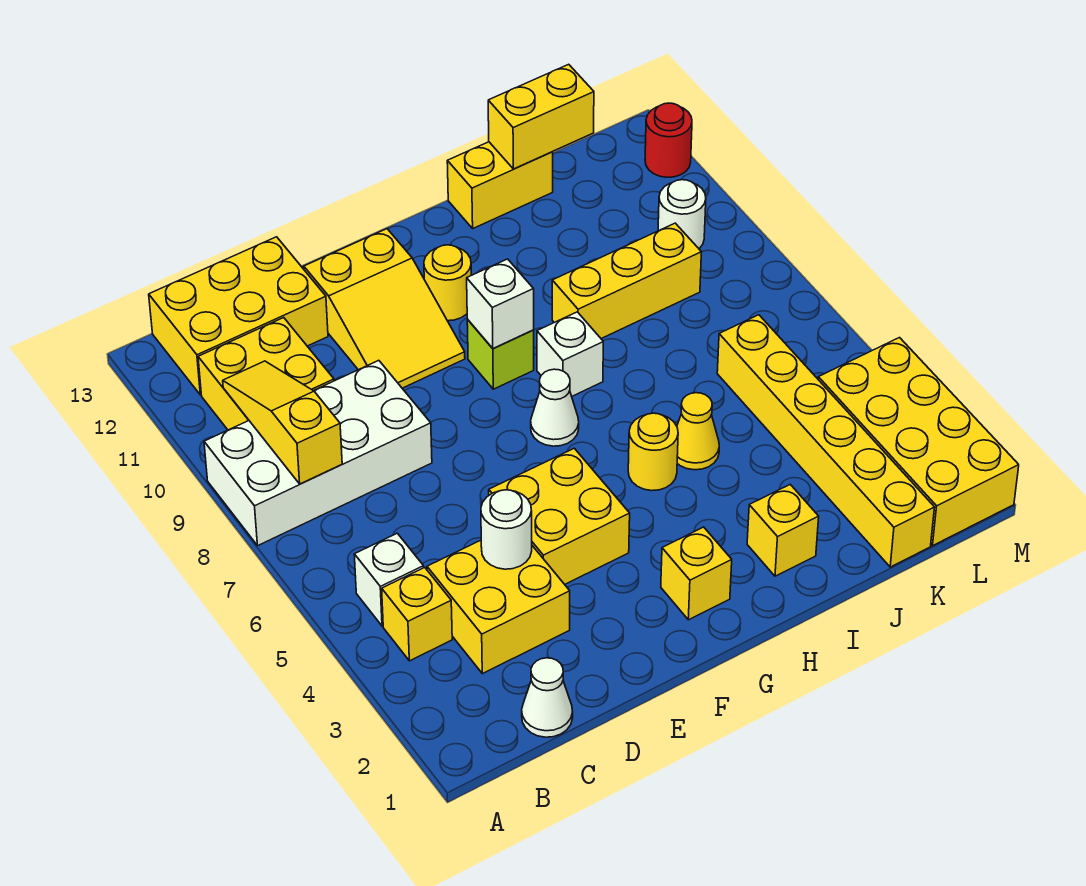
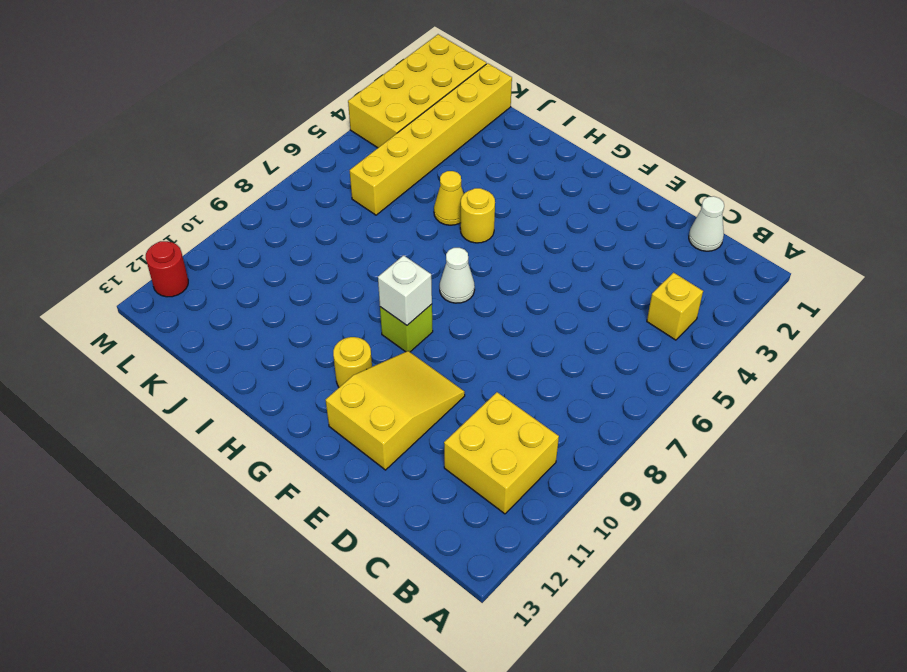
none -> white 2x4 brick [204,360,432,545]
none -> white 1x1 brick [354,533,424,626]
none -> yellow 2x3 brick [149,237,328,395]

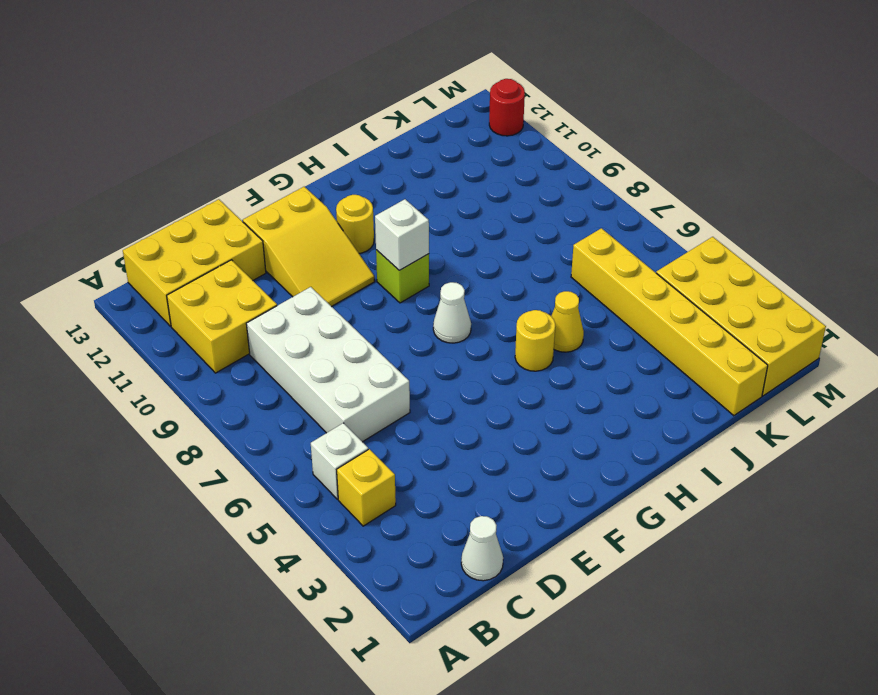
white 2x4 brick [246,287,410,442] -> white 2x4 brick turned to [204,360,432,545]
none -> yellow 2x2 brick [427,540,570,674]
none -> yellow 2x2 brick [489,448,630,584]
none -> yellow 1x1 brick [661,527,732,620]

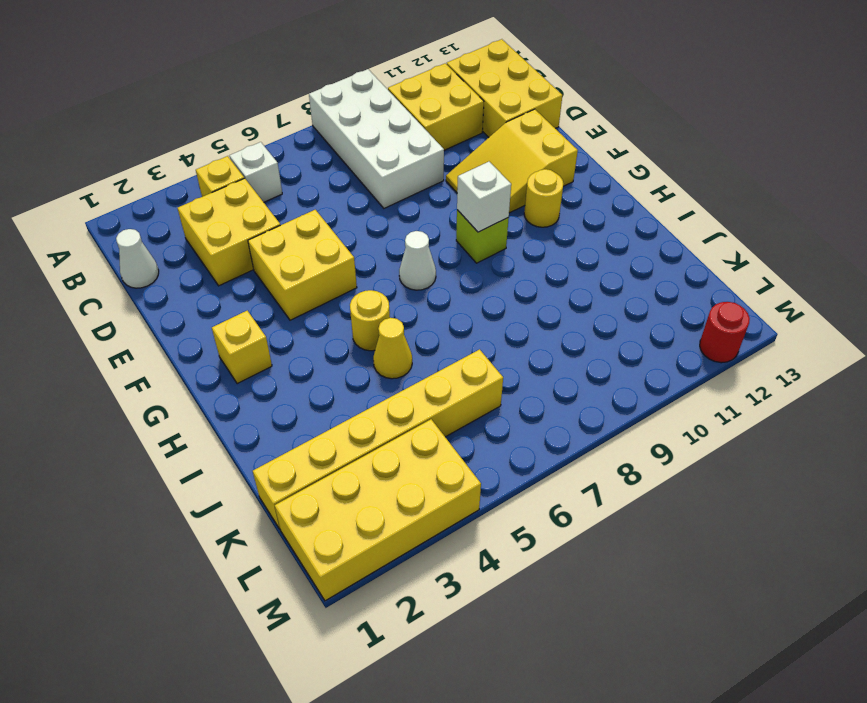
none -> white 1x1 brick [537,312,603,396]
none -> yellow 1x1 brick [747,485,819,576]
none -> yellow 1x3 brick [552,223,701,339]

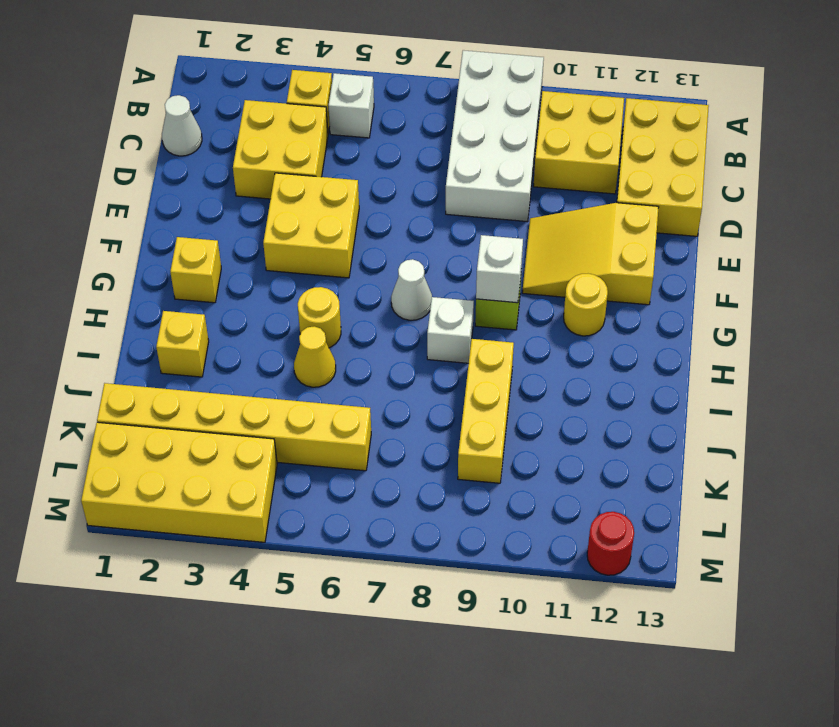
none -> yellow 1x2 brick [447,142,553,228]
none -> white 1x1 round brick [658,180,706,249]
none -> yellow 1x3 slope [223,361,342,484]

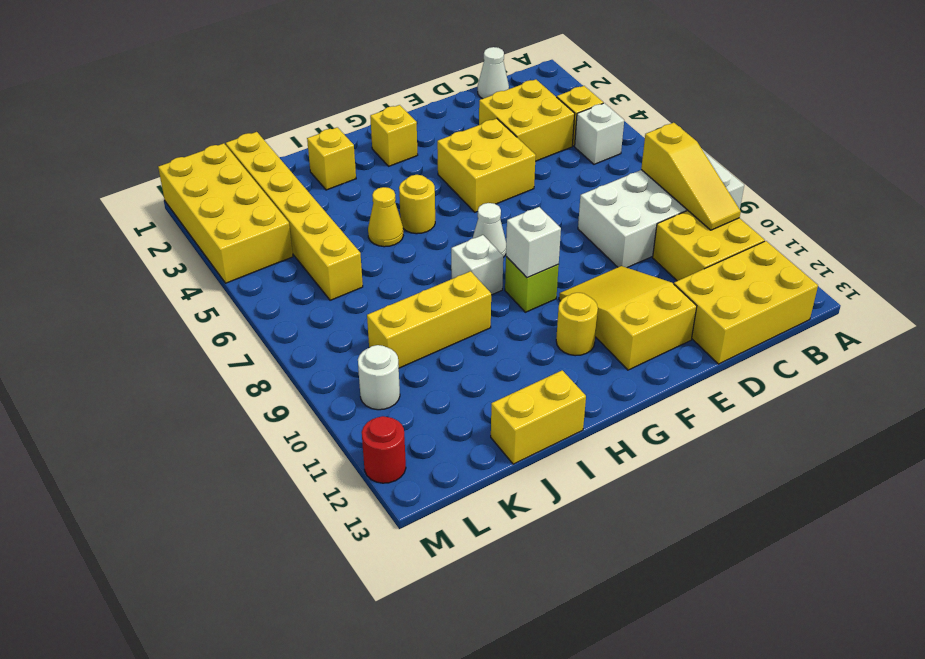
none -> white 1x1 round brick [481,490,532,569]
none -> yellow 1x2 brick [488,64,594,169]

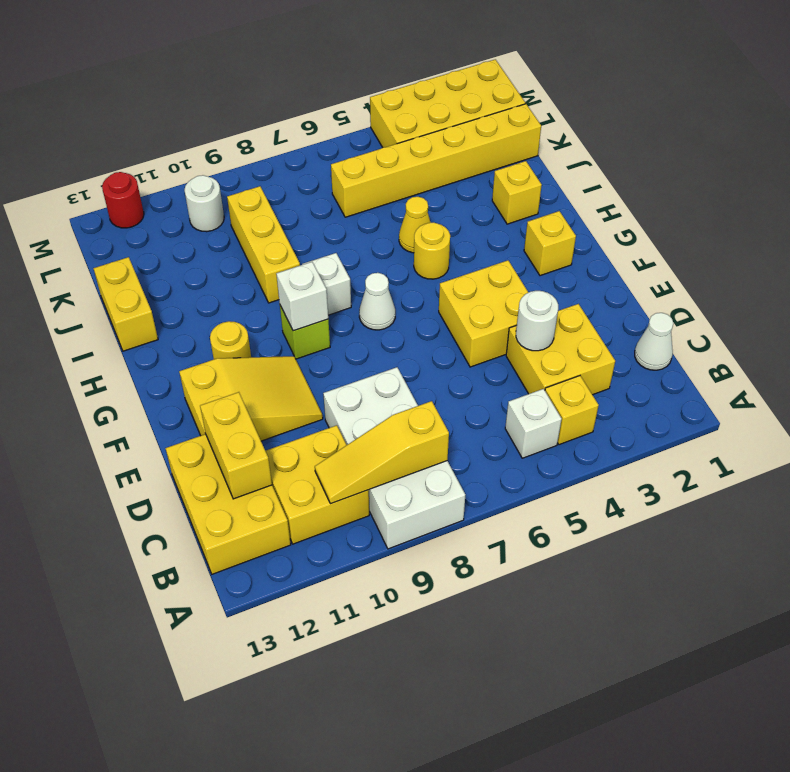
yellow 1x2 brick [200,392,272,499] -> yellow 1x2 brick moved to [488,64,594,169]

